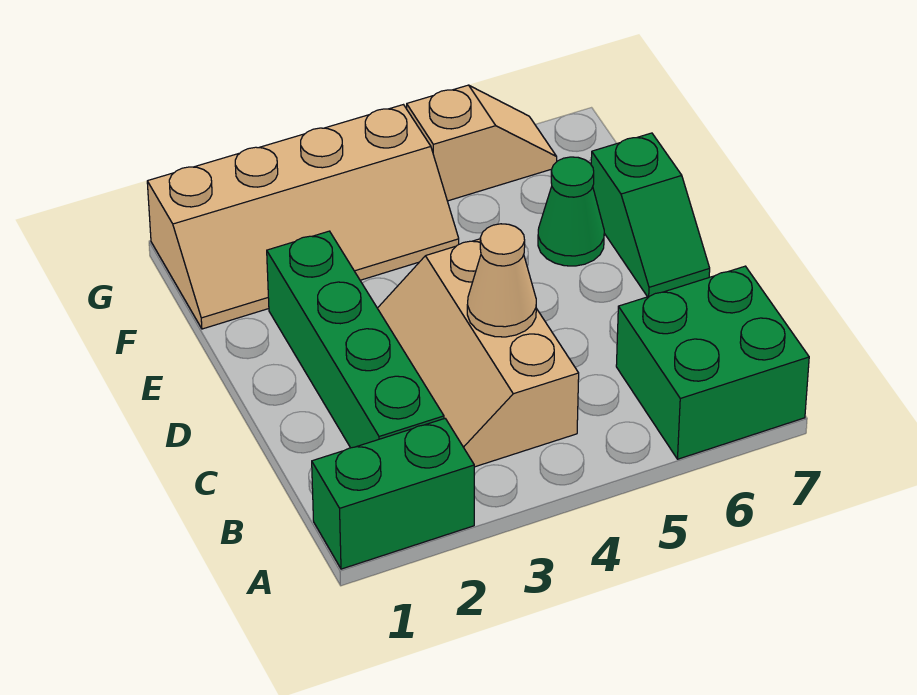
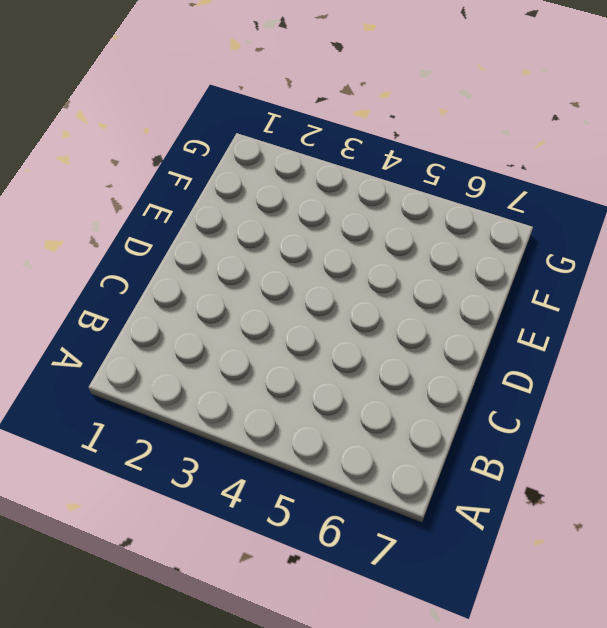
none -> green 1x2 brick [312,419,474,569]
none -> green 2x2 brick [616,266,809,459]

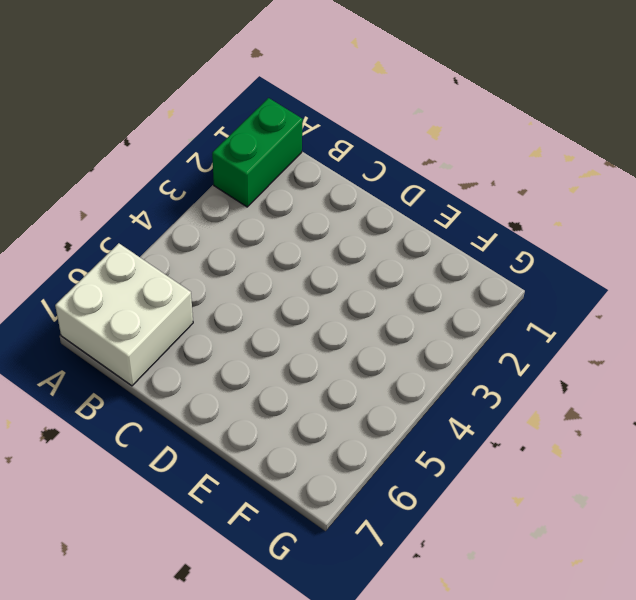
white 2x2 brick [55,243,193,386] -> green 2x2 brick [616,266,809,459]
none -> green 1x4 brick [267,231,444,448]
none -> tan 2x3 slope [378,239,579,467]

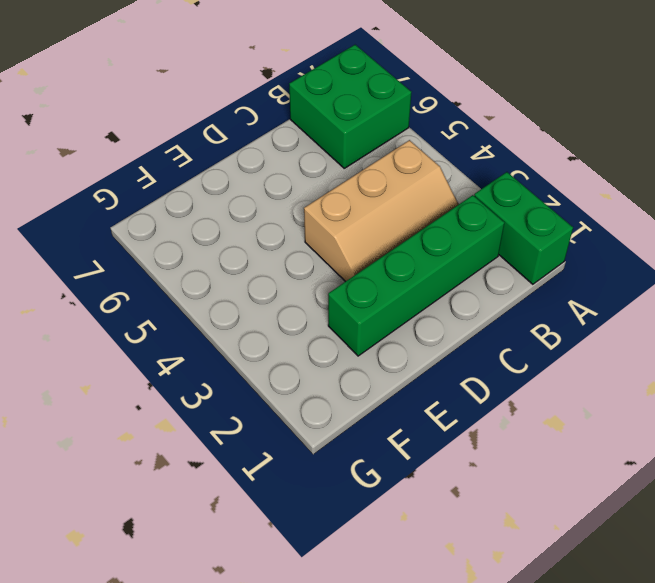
none -> green 1x2 slope [591,133,710,297]
none -> green 1x1 cone [538,157,604,266]

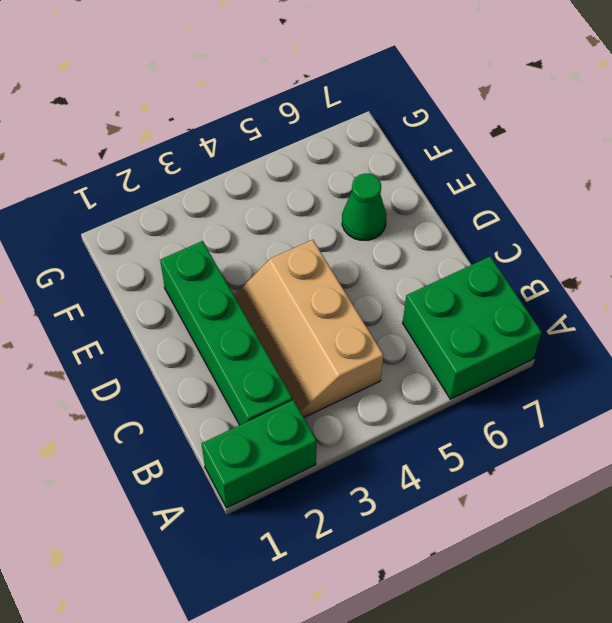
none -> green 1x2 slope [591,133,710,297]
none -> tan 2x4 slope [147,105,459,329]

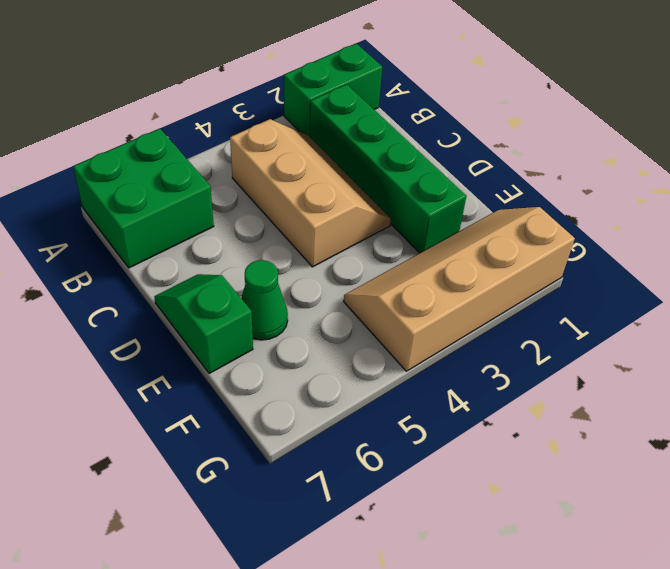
none -> tan 1x2 slope [407,85,557,201]
none -> tan 1x1 cone [467,224,536,337]

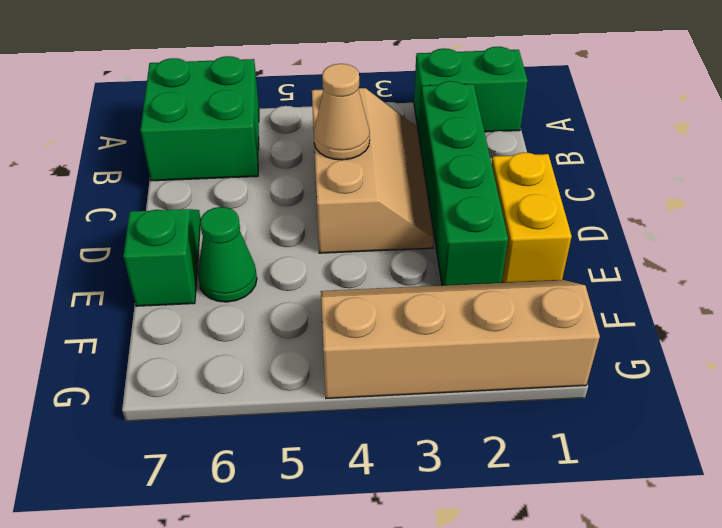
yellow 1x2 brick [492,153,572,283] -> none
none -> tan 1x2 slope [407,85,557,201]

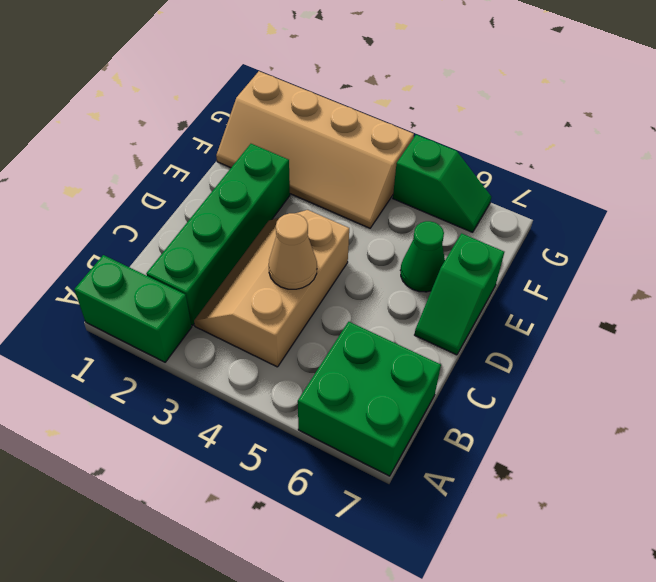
green 1x2 slope [393,135,491,232] -> tan 1x2 slope [407,85,557,201]

